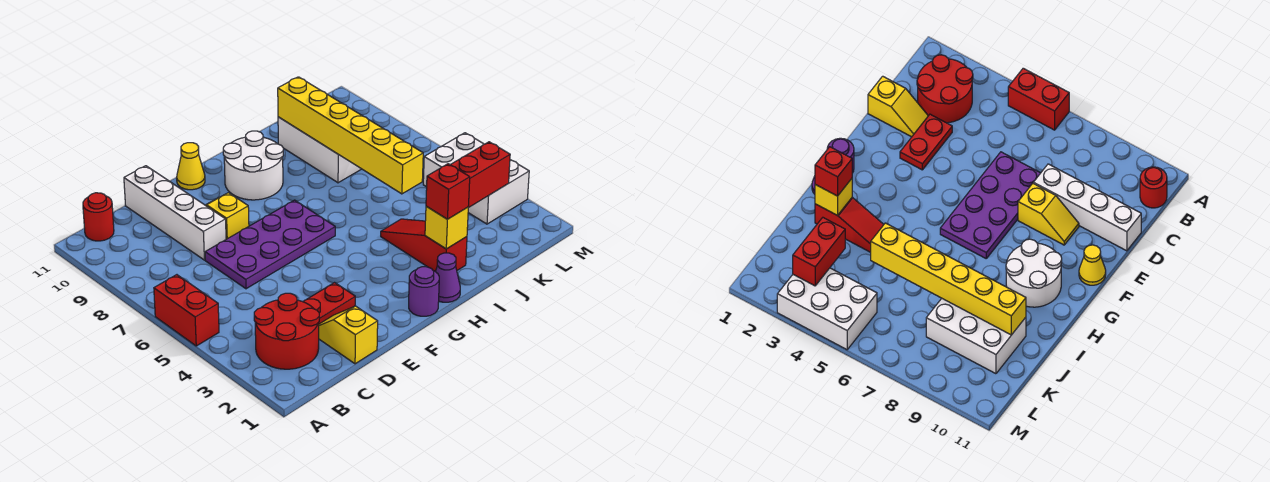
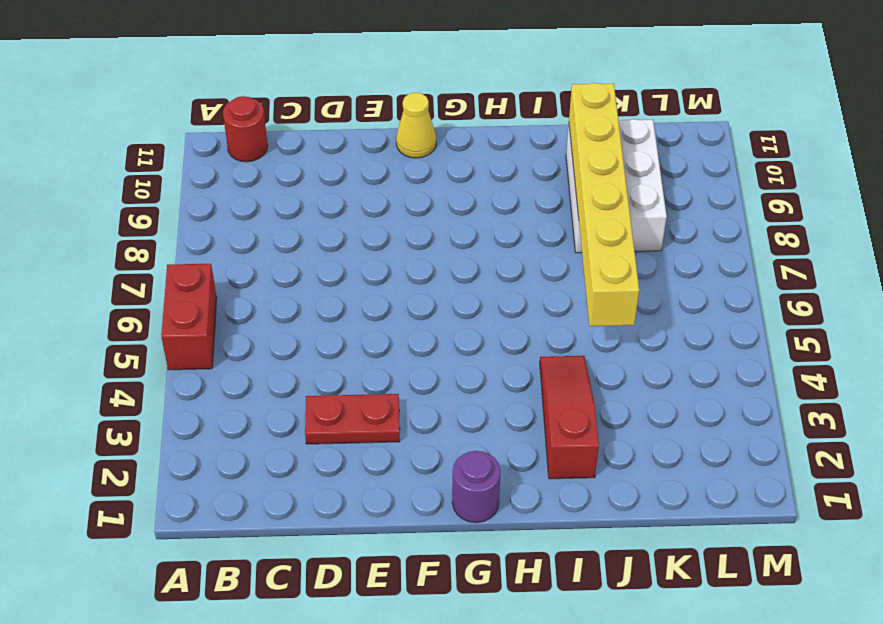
none -> red 2x2 round brick [254,293,319,369]
none -> yellow 1x2 slope [319,306,378,364]
none -> purple 2x4 plate [205,200,335,289]

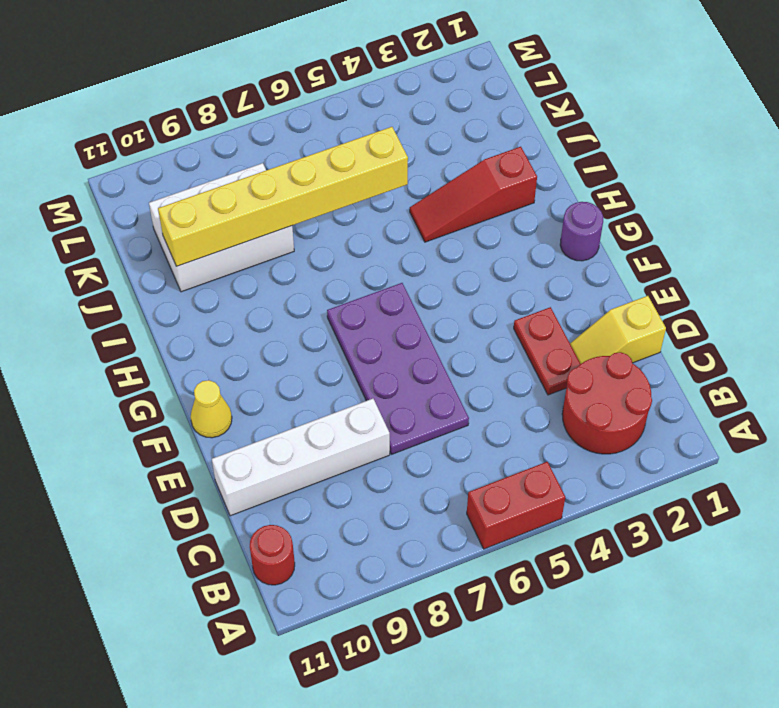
none -> yellow 1x2 slope [206,193,249,239]
none -> white 2x2 round brick [223,131,283,200]
none -> purple 1x1 cone [435,253,460,302]

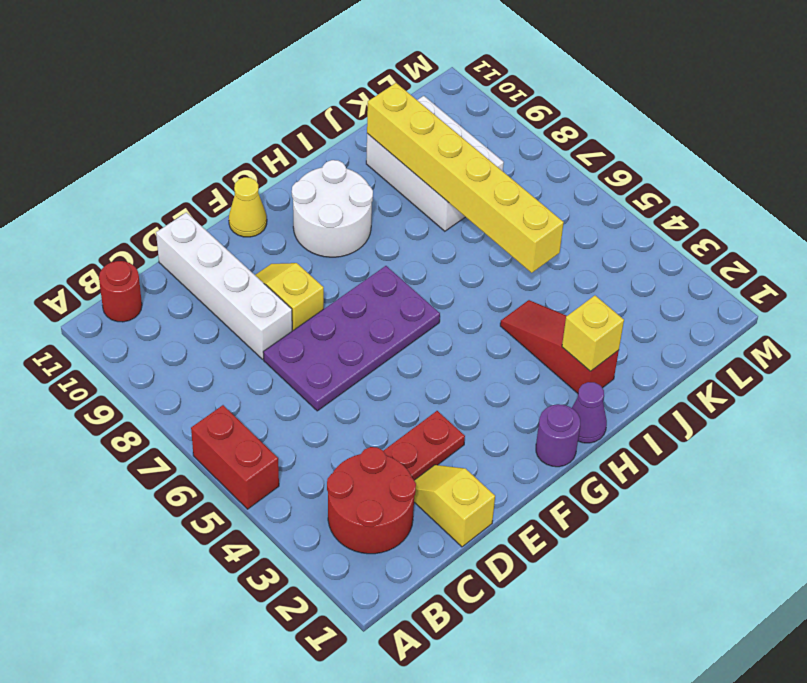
none -> white 2x3 brick [423,133,529,224]
none -> red 1x2 brick [451,142,510,208]
none -> red 1x1 brick [426,164,470,219]

